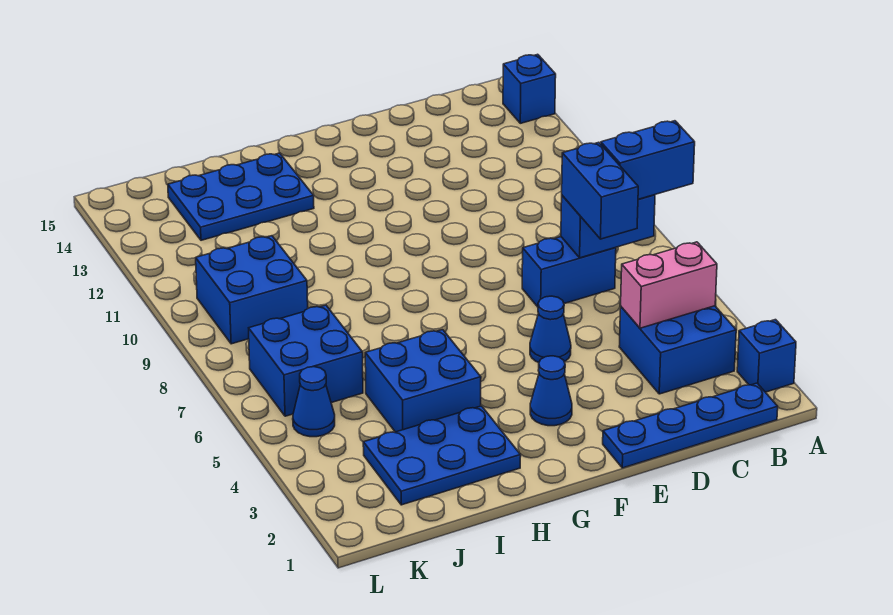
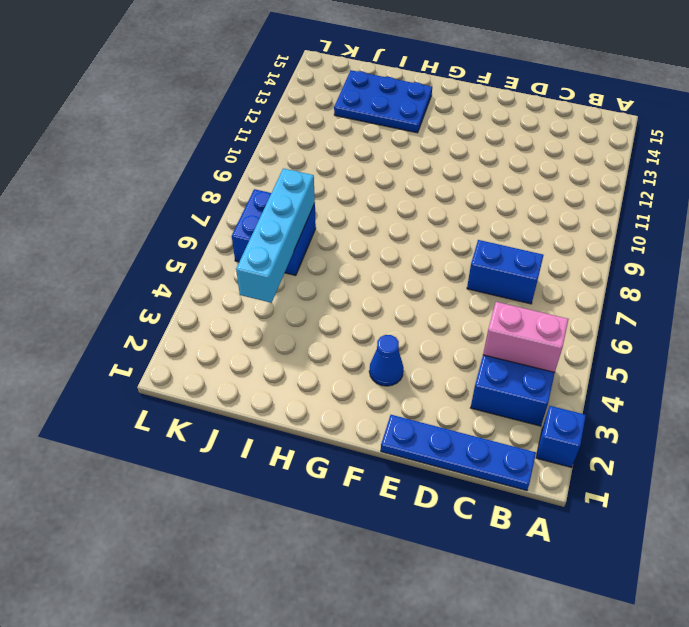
cyan 1x4 brick [236,168,315,303] -> none
none -> blue 1x1 brick [503,54,556,123]
none -> blue 1x1 cone [530,296,571,363]
none -> blue 2x3 plate [363,406,521,505]

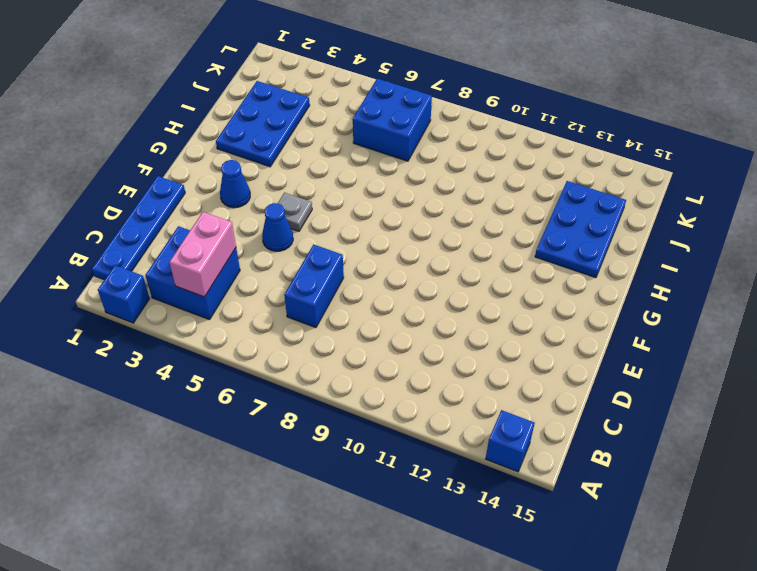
grey 1x1 plate [278,193,312,231] -> none
none -> blue 2x2 brick [365,330,481,432]
none -> blue 2x2 brick [196,236,308,344]
none -> blue 1x1 cone [293,367,335,437]

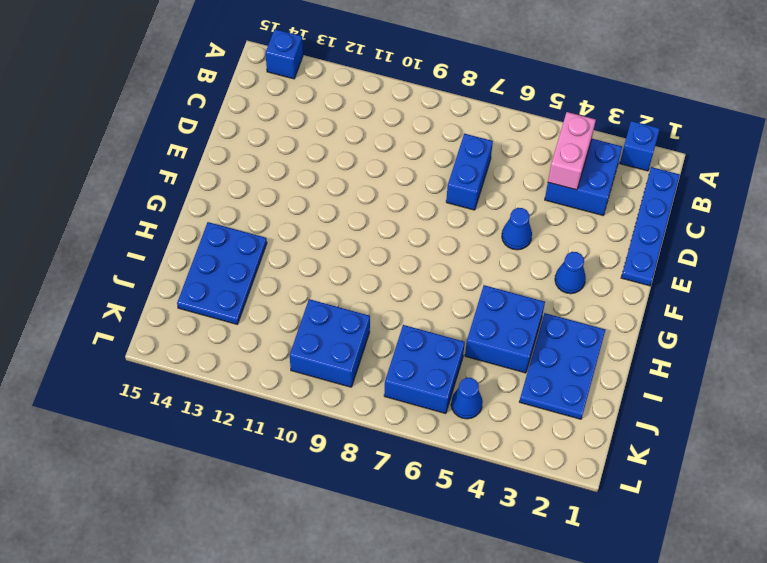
none -> blue 1x2 brick [561,195,655,258]
none -> blue 1x2 brick [601,121,695,199]
none -> blue 1x2 brick [562,142,638,239]

